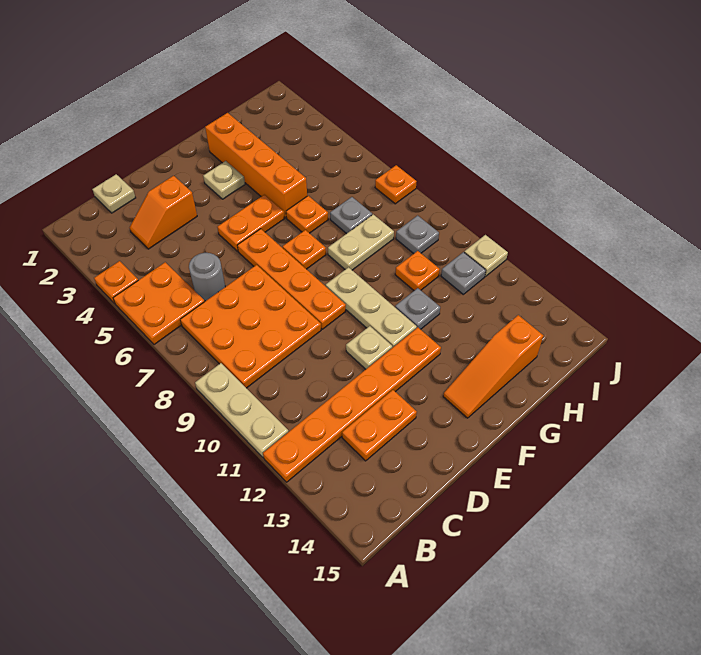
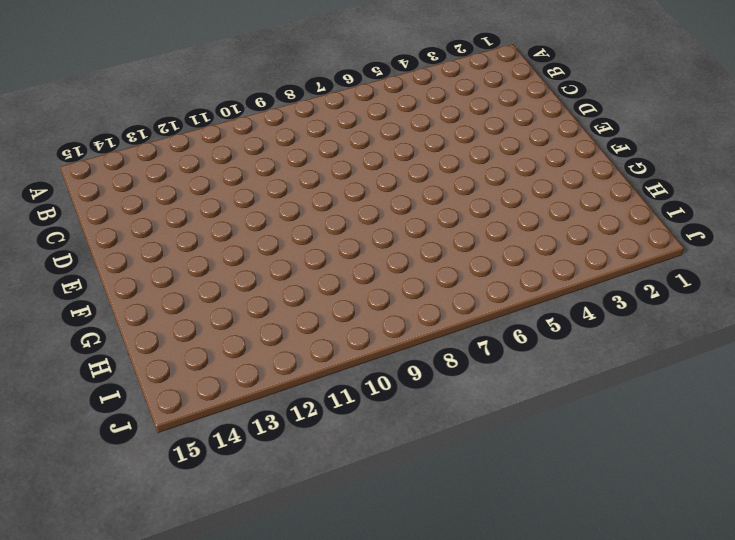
none -> orange 1x1 plate [94,261,138,304]
none -> orange 2x2 plate [113,262,205,345]
none -> tan 1x3 plate [195,363,288,457]

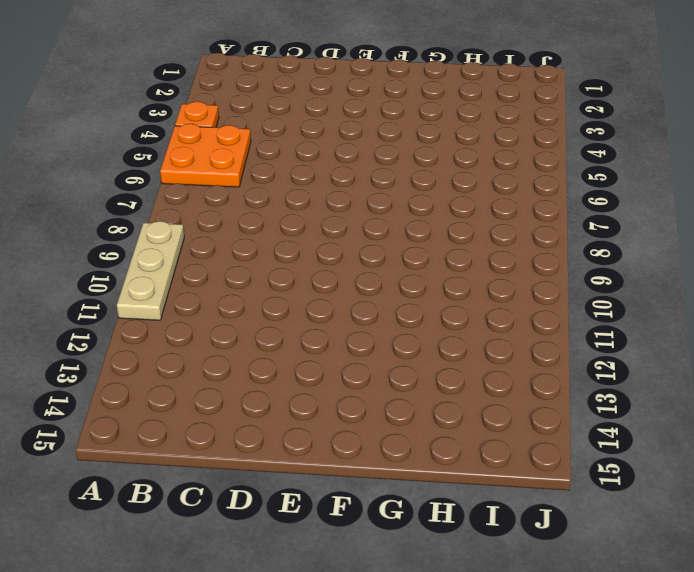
none -> orange 1x6 plate [263,327,441,482]
none -> orange 3x3 plate [180,265,321,388]
none -> tan 1x1 plate [92,174,136,213]

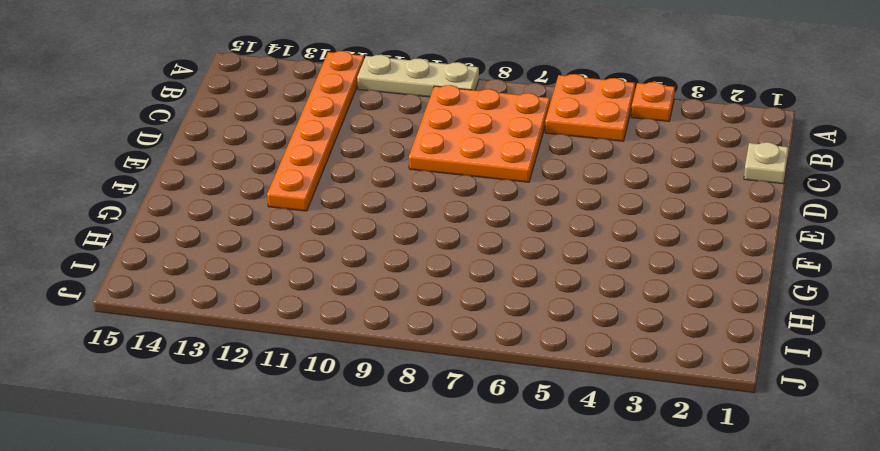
none -> orange 1x2 slope [129,176,197,249]
none -> grey 1x1 round brick [189,253,225,301]
none -> orange 1x2 plate [342,390,417,461]

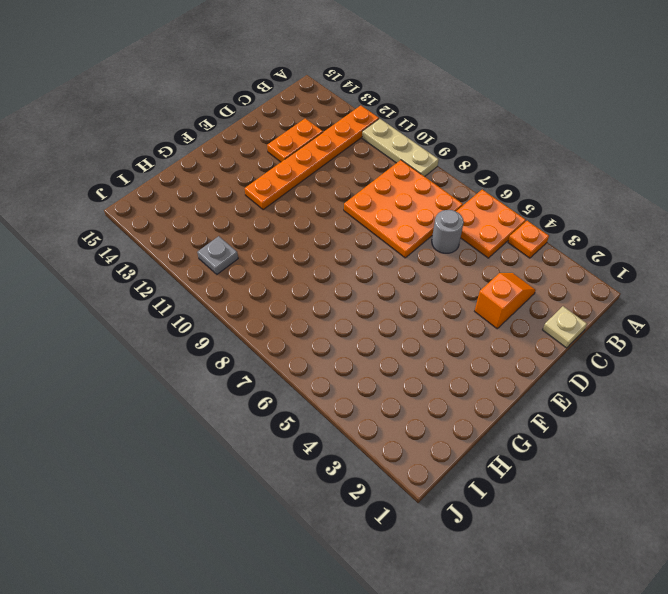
none -> orange 1x2 plate [217,195,284,251]
none -> orange 1x4 plate [237,229,346,329]
none -> tan 1x1 plate [346,326,392,369]

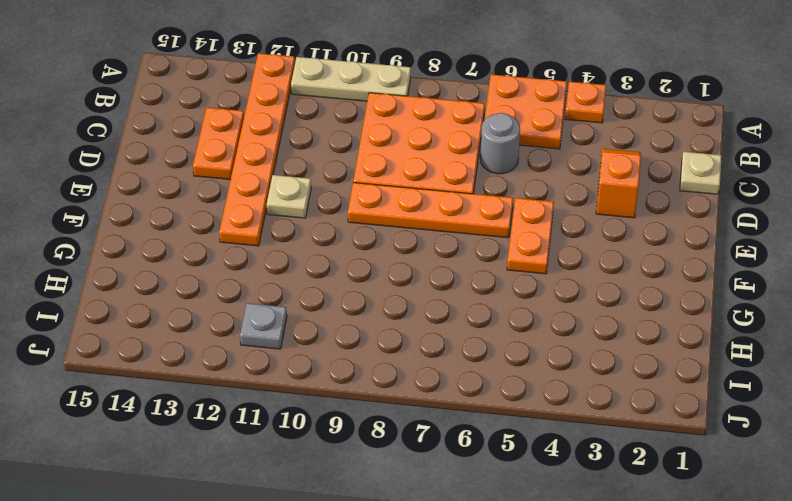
none -> tan 1x1 plate [203,161,245,199]
none -> orange 1x1 plate [283,230,326,269]
none -> tan 1x3 plate [326,267,417,348]

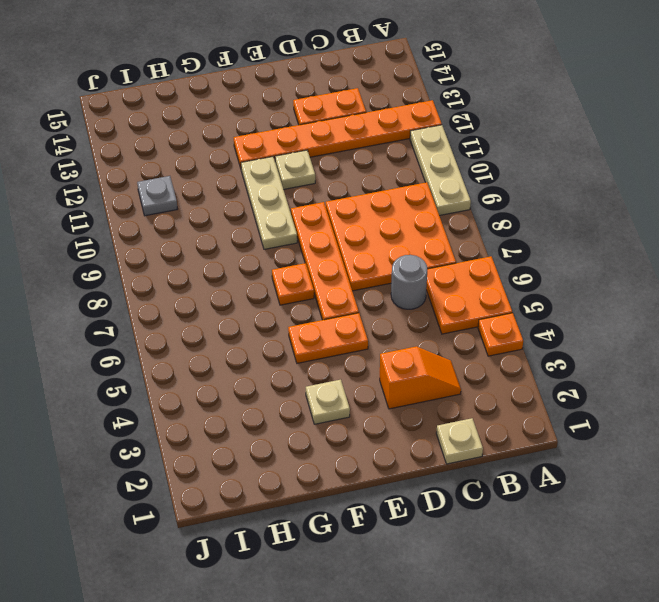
none -> orange 1x3 slope [443,315,543,418]
none -> orange 1x4 brick [205,113,307,218]
none -> orange 1x1 plate [286,196,328,233]

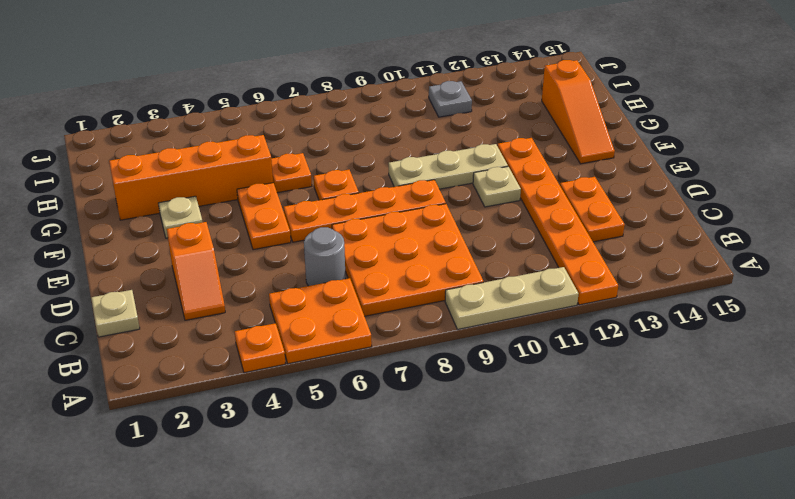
none -> tan 1x2 plate [328,214,394,270]
none -> grey 1x1 plate [395,288,440,329]
none -> grey 1x1 plate [330,197,372,234]

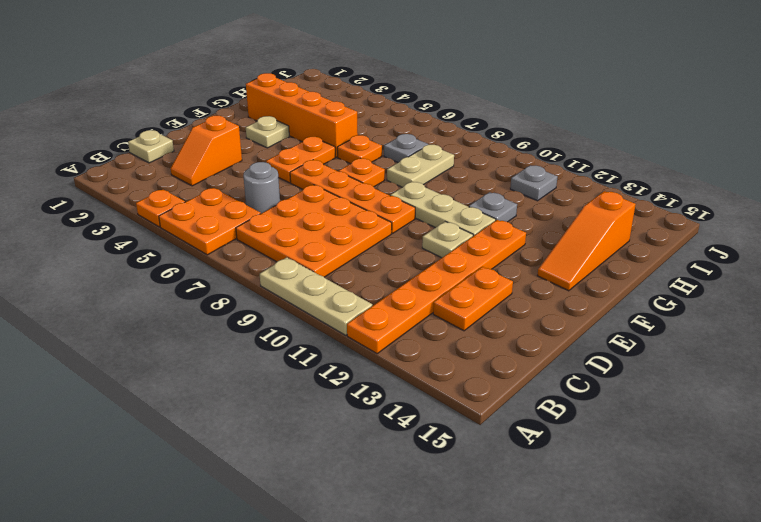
none -> orange 1x1 plate [395,251,440,291]
none -> grey 1x1 plate [396,215,439,254]
none -> orange 1x1 plate [375,165,417,204]

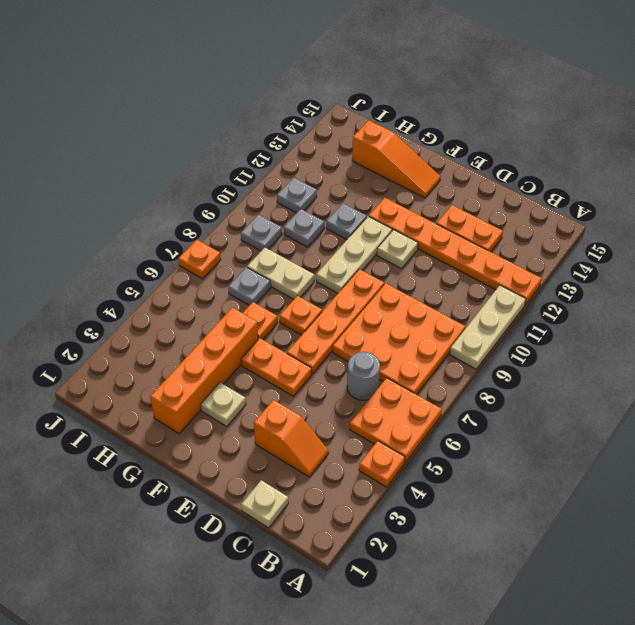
grey 1x1 plate [284,209,324,247] -> orange 1x1 plate [395,251,440,291]
none -> tan 1x1 plate [464,235,508,276]

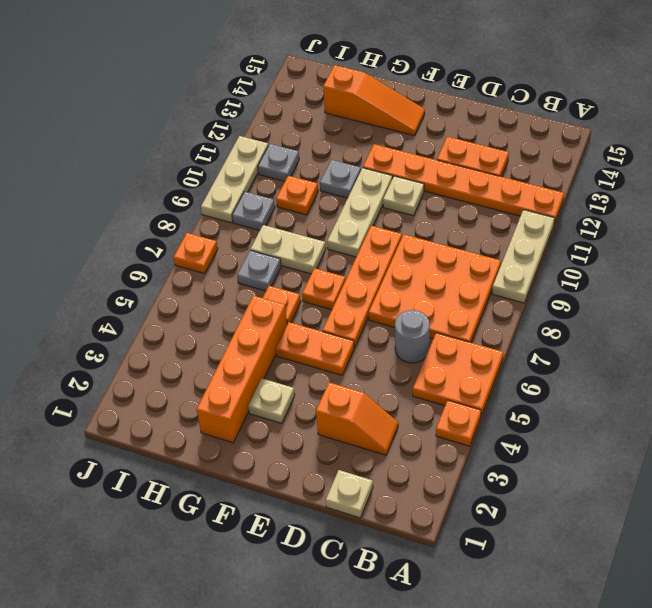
tan 1x3 plate [201,136,268,223] -> tan 1x1 plate [464,235,508,276]

